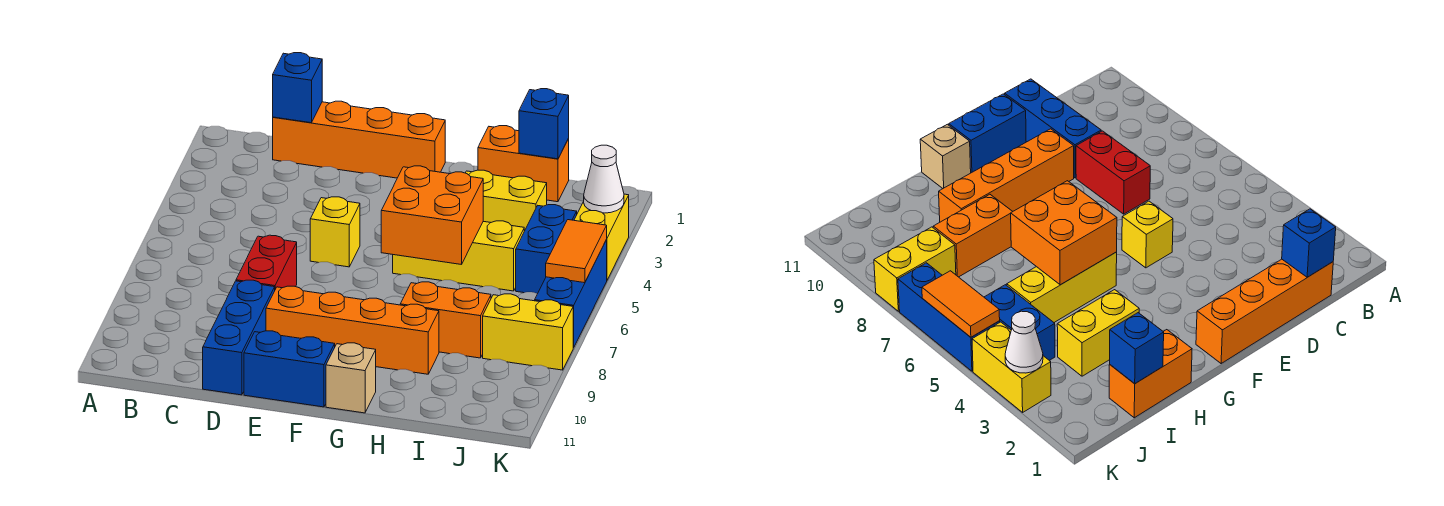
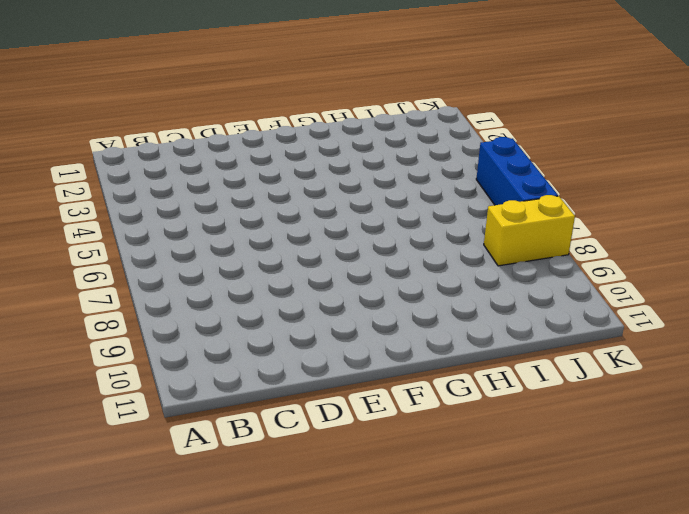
none -> orange 1x4 brick [273,101,445,178]
none -> red 1x2 brick [236,235,297,289]
none -> blue 1x3 brick [203,280,275,395]

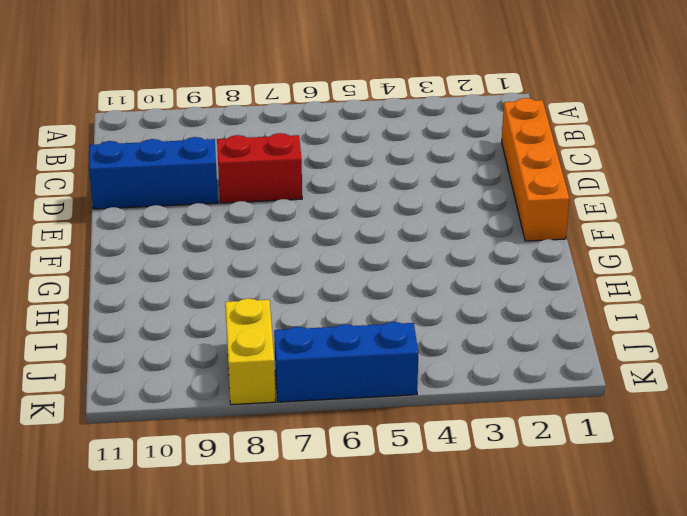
none -> yellow 1x1 brick [310,197,360,267]
none -> orange 1x4 brick [266,286,439,374]
none -> blue 1x2 brick [244,331,335,407]

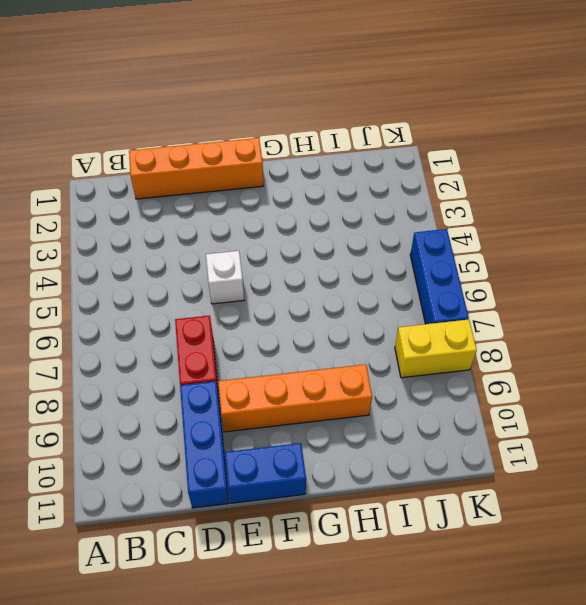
white 1x1 brick [206,251,244,304] -> yellow 1x1 brick [310,197,360,267]
none -> yellow 1x3 brick [393,221,524,291]
none -> tan 1x1 brick [326,343,376,413]
none -> orange 1x2 brick [478,126,569,202]

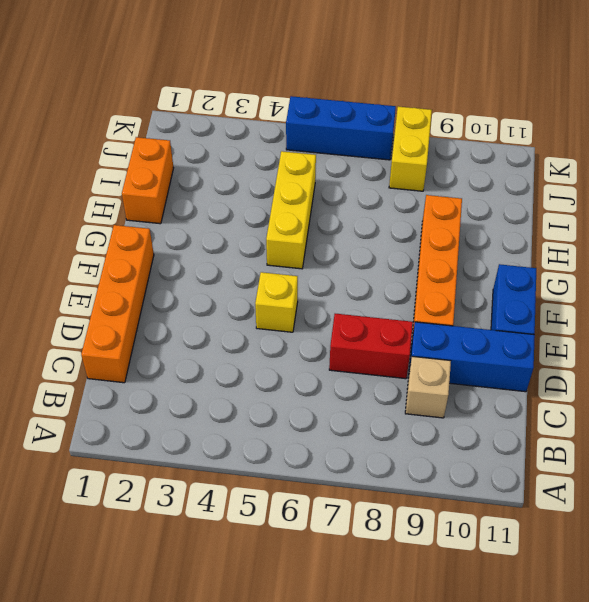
tan 1x1 brick [405,356,451,418] -> tan 1x1 brick moved to [326,343,376,413]
none -> yellow 1x2 brick [466,170,547,231]
none -> orange 1x2 brick [400,282,491,358]
none -> blue 1x2 brick [516,205,577,294]

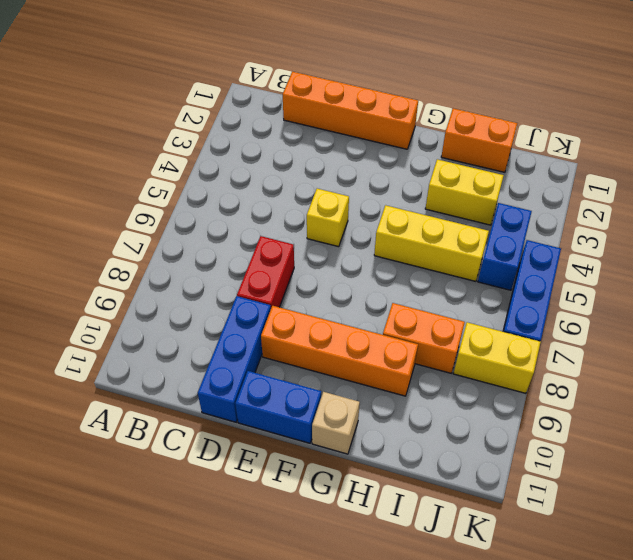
none -> yellow 1x2 brick [574,194,629,280]
none -> blue 1x1 brick [273,53,322,123]
none -> orange 2x2 brick [381,166,483,265]

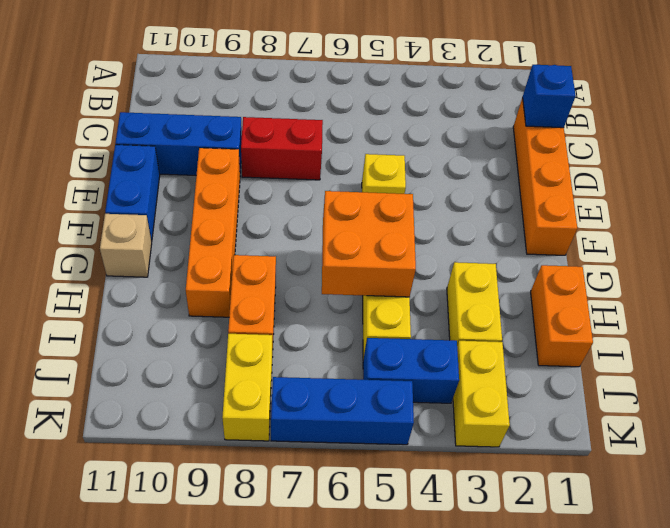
yellow 1x2 brick [453,341,510,447] -> yellow 1x2 brick turned to [574,194,629,280]
none -> blue 1x1 brick [519,89,569,159]
none -> white 1x1 cone [584,145,624,213]
none -> orange 1x2 tile [546,220,607,283]

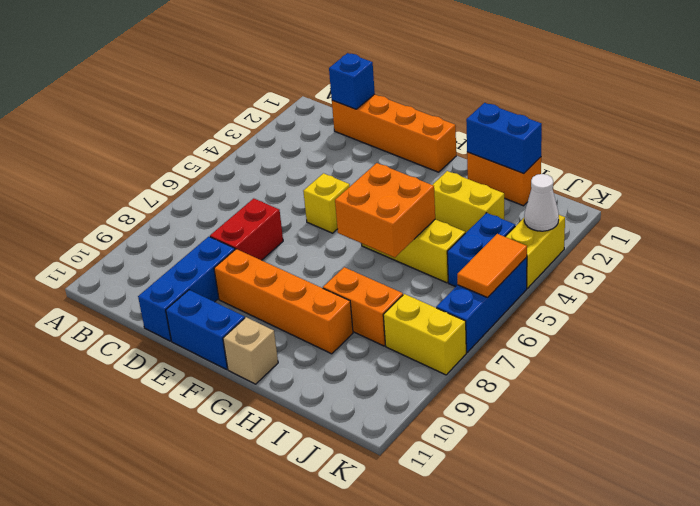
blue 1x2 brick [466,103,542,174] -> blue 1x1 brick [519,89,569,159]

